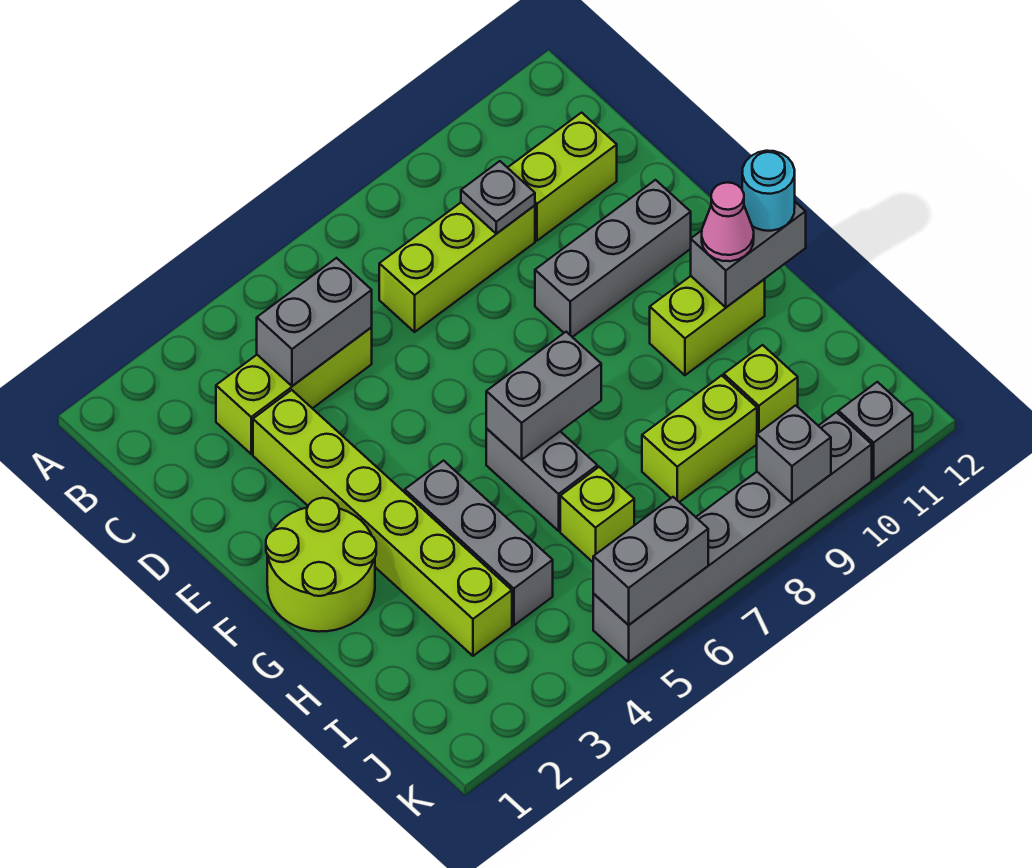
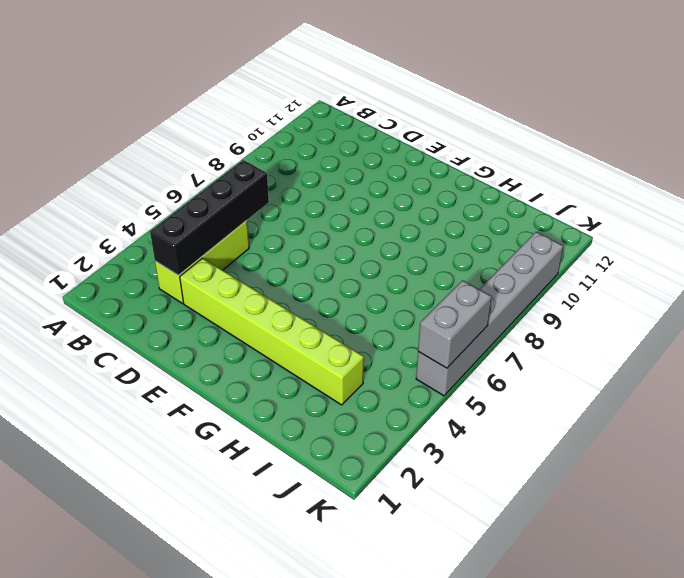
black 1x4 brick [150,160,269,275] -> grey 1x2 brick [257,258,372,386]
none -> lime 1x3 brick [379,202,535,332]
none -> lime 1x2 brick [508,113,617,241]
none -> grey 1x3 brick [535,180,691,337]

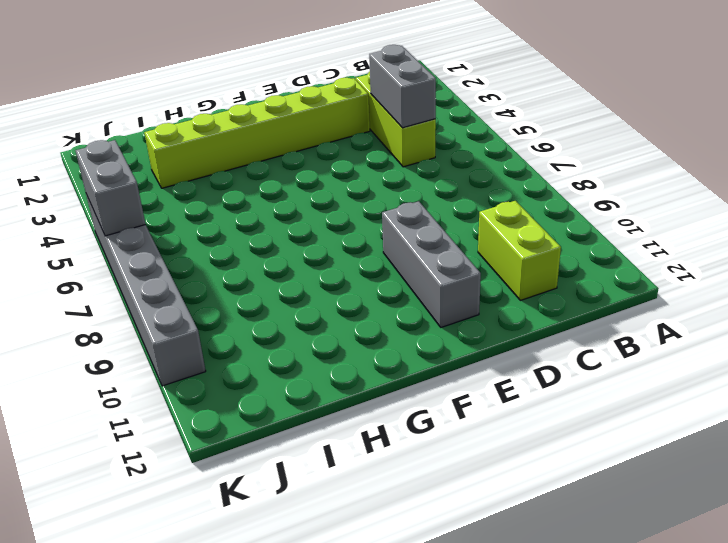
none -> lime 1x3 brick [379,202,535,332]
none -> lime 2x2 round brick [266,498,376,632]
none -> grey 1x3 brick [405,461,553,625]

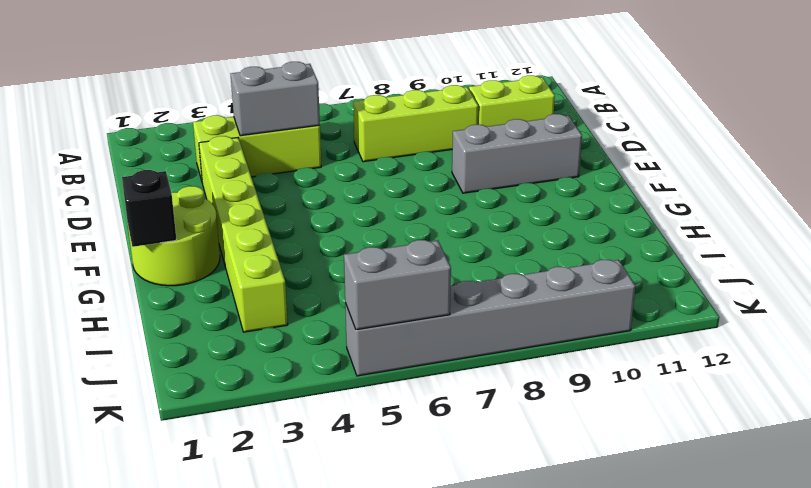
black 1x1 brick [122,170,176,247] -> none
none -> grey 1x3 brick [405,461,553,625]
none -> grey 1x2 brick [486,429,597,531]
none -> lime 1x2 brick [650,276,765,375]

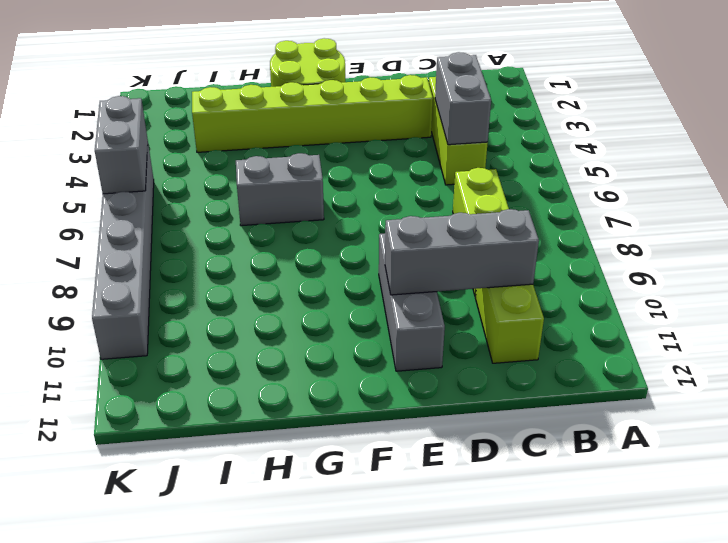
grey 1x3 brick [385,209,539,295] -> grey 1x3 brick moved to [405,461,553,625]
none -> lime 1x2 brick [650,276,765,375]
none -> lime 1x1 brick [560,467,634,562]
none -> lime 1x2 brick [642,375,757,502]

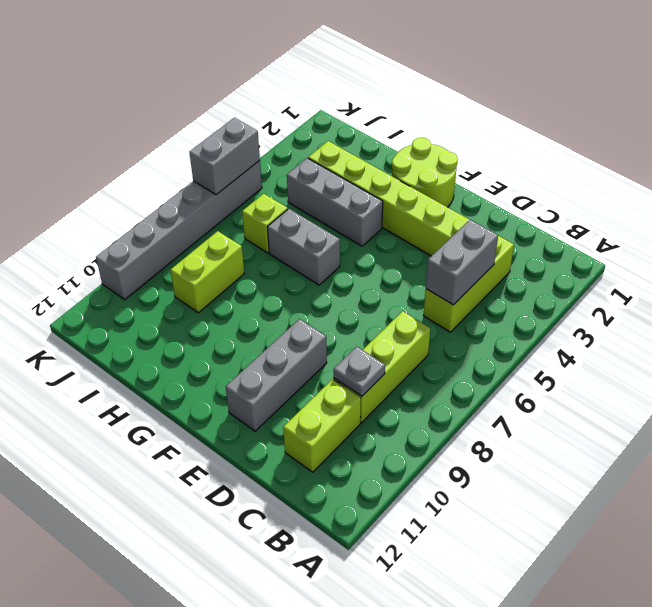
none -> lime 1x2 brick [650,276,765,375]
none -> lime 1x1 brick [724,345,798,434]
none -> grey 1x1 brick [838,382,913,479]

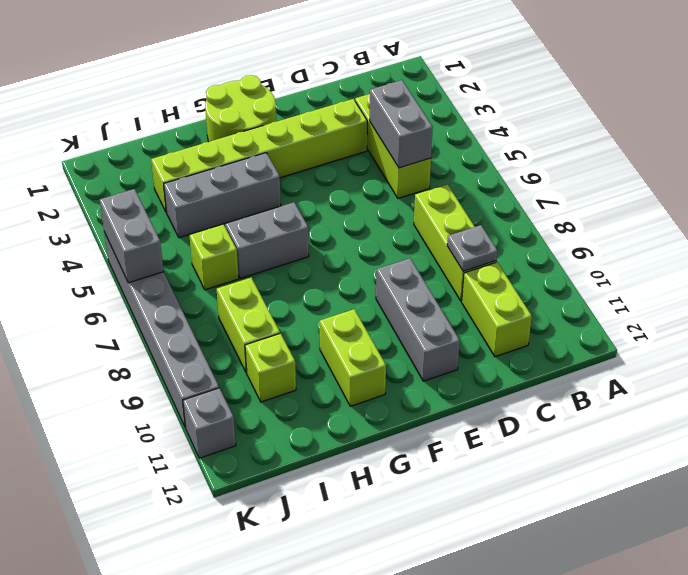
none -> grey 1x2 brick [486,332,601,460]
none -> grey 1x2 brick [691,202,806,307]
none -> grey 1x1 brick [757,405,831,503]

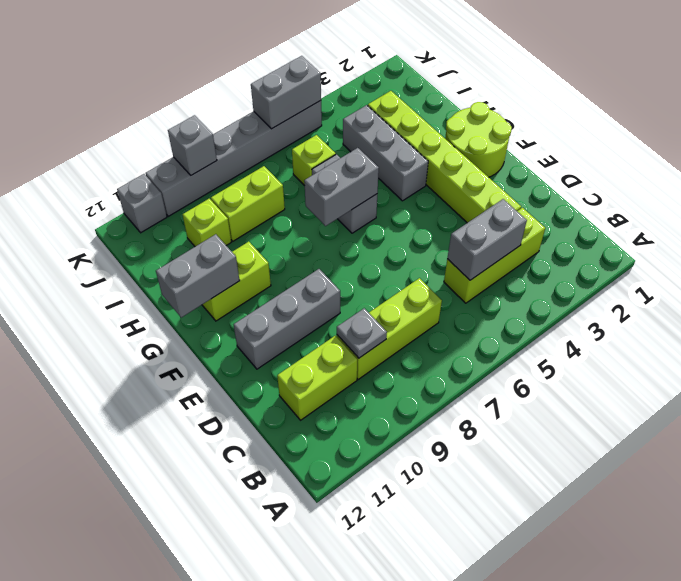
none -> pink 1x1 cone [702,183,754,261]
none -> cyan 1x1 round brick [742,151,795,231]

